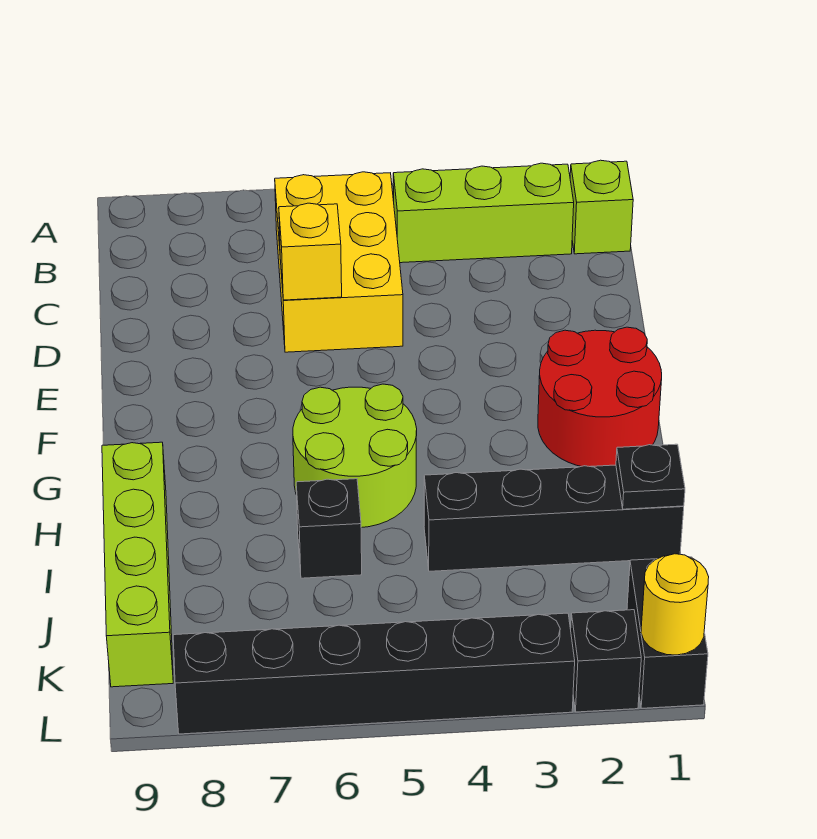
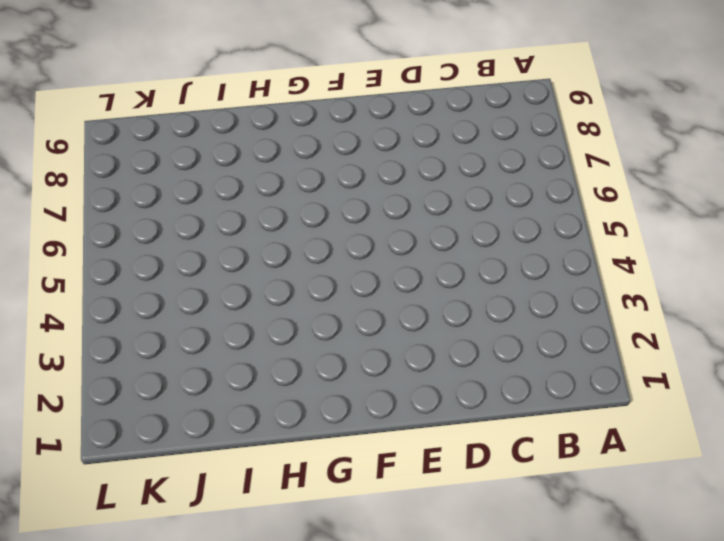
none -> lime 1x1 brick [570,160,633,254]
none -> lime 1x3 brick [393,163,574,263]
none -> yellow 2x3 brick [275,172,403,352]

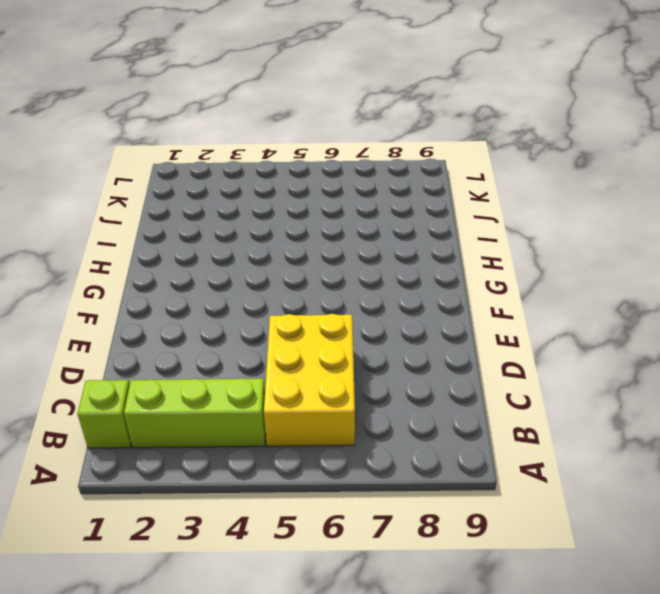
none -> red 2x2 round brick [538,327,662,467]
none -> lime 2x2 round brick [293,384,417,528]
none -> lime 1x4 brick [102,442,173,687]

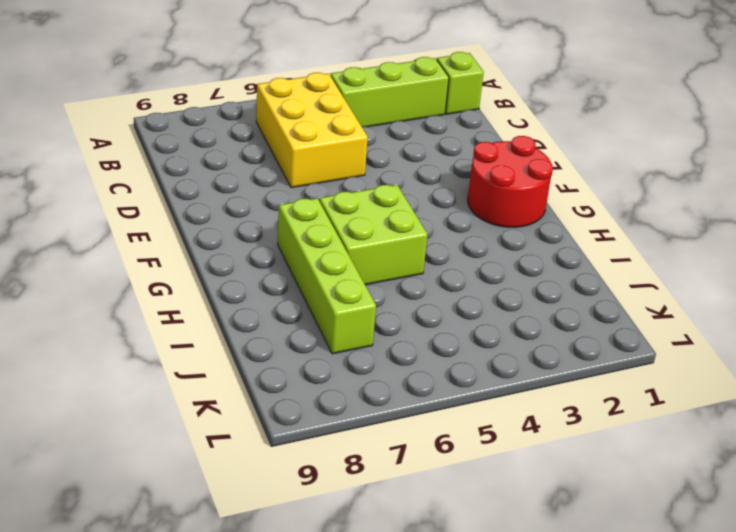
lime 2x2 brick [319,185,428,285] -> lime 2x2 round brick [293,384,417,528]
lime 1x4 brick [278,198,376,354] -> lime 1x4 brick moved to [102,442,173,687]
none -> black 1x4 brick [424,465,684,571]
none -> black 1x1 brick [296,479,362,578]
none -> black 1x2 brick [627,557,708,708]

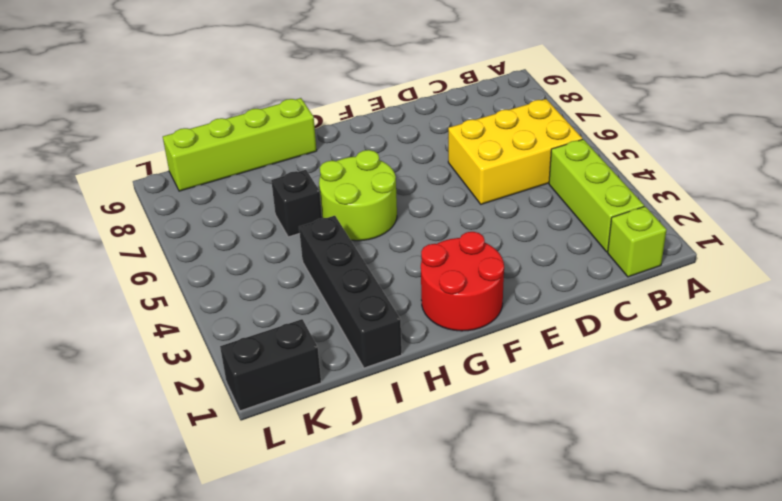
none -> black 1x1 brick [571,610,641,712]
none -> black 1x6 brick [173,613,575,734]
none -> yellow 1x1 brick [279,203,342,300]

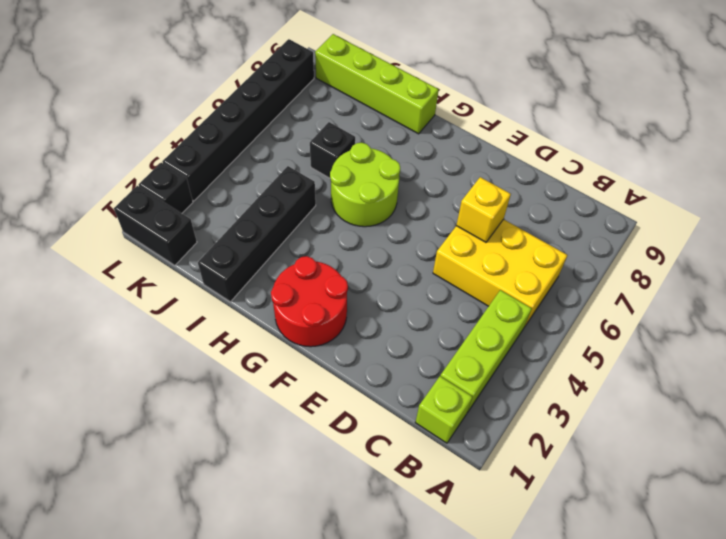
none -> black 1x1 plate [616,444,685,509]
none -> yellow 1x1 round brick [641,554,709,655]

